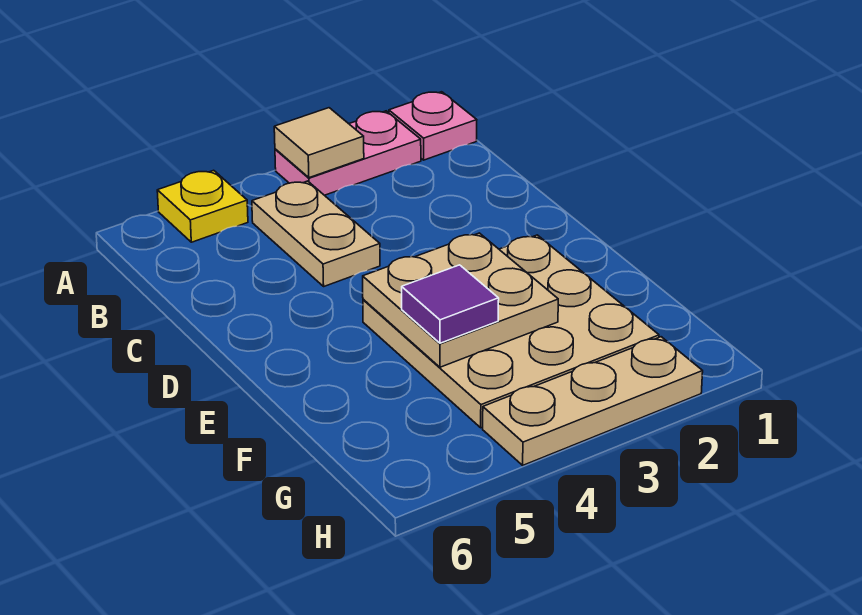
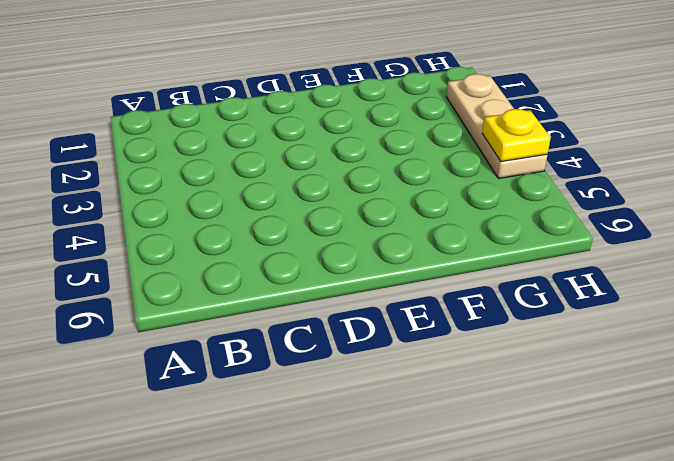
yellow 1x1 plate [482,109,551,162] -> yellow 1x1 plate moved to [157,170,248,242]
none -> pink 1x1 plate [389,92,477,160]
none -> pink 1x2 plate [275,111,421,195]

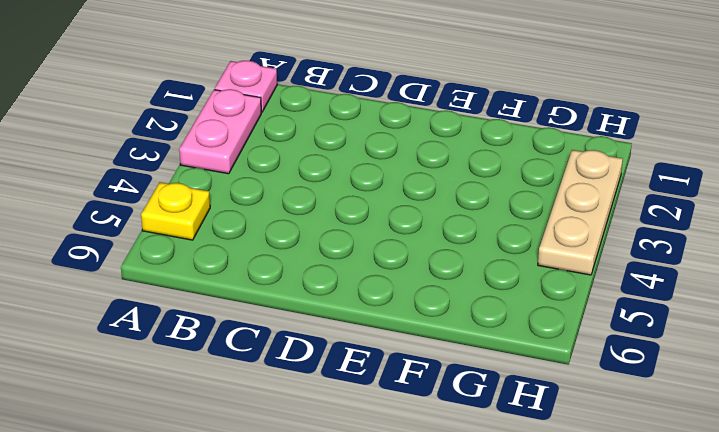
none -> tan 1x2 plate [252,181,380,286]
none -> tan 3x3 plate [363,235,659,428]

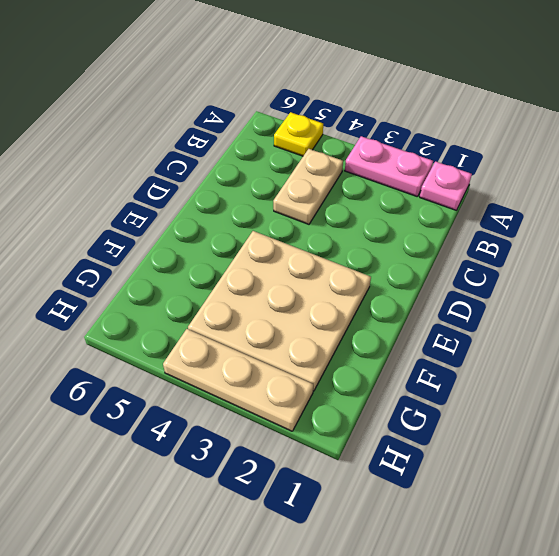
none -> tan 1x1 tile [274,108,364,178]
none -> tan 2x2 plate [363,233,558,367]

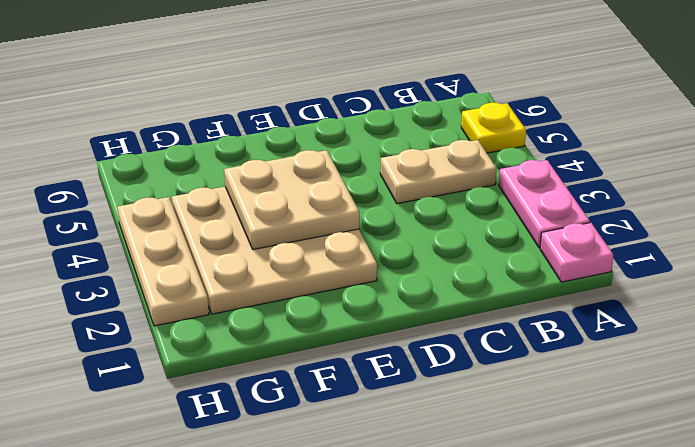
none -> tan 1x1 tile [274,108,364,178]
none -> purple 1x1 tile [402,265,499,343]

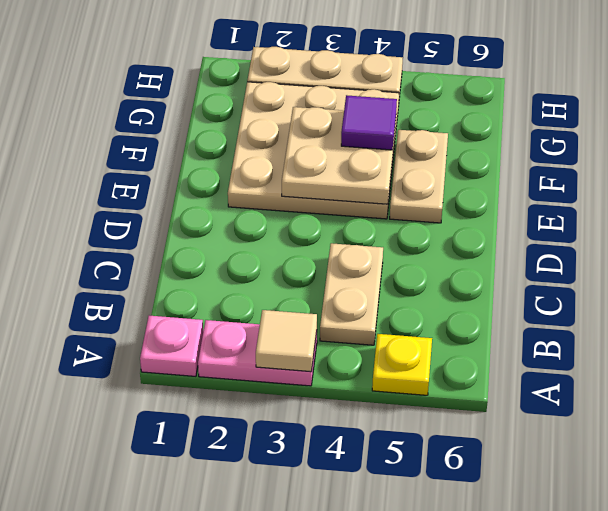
tan 1x2 plate [390,130,448,223] -> none

